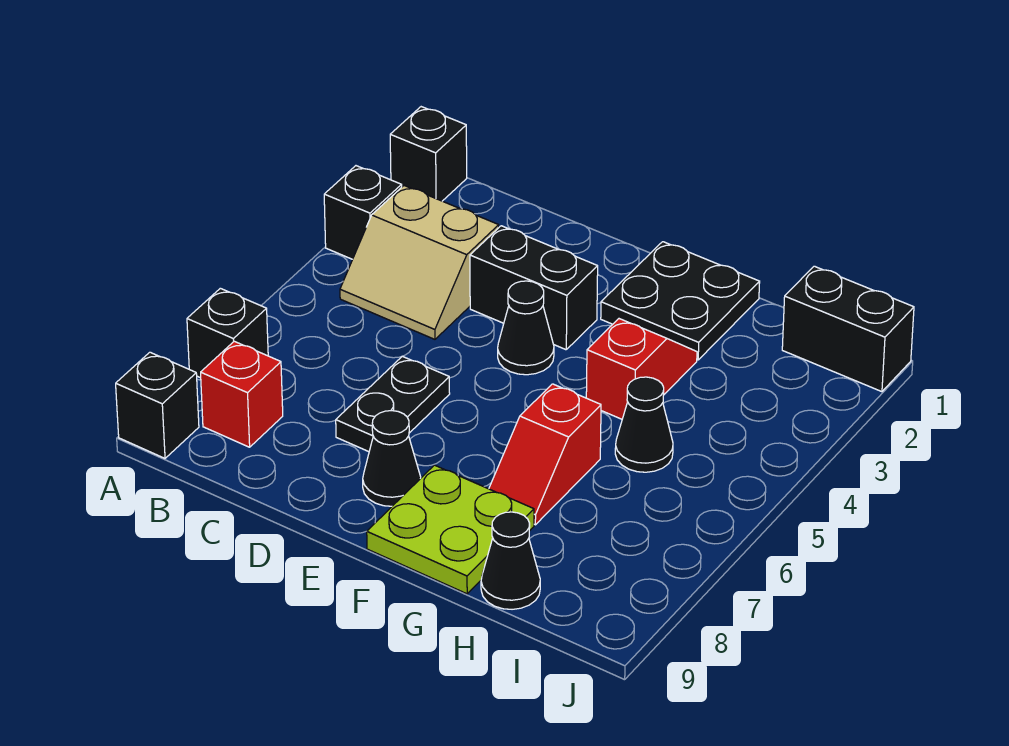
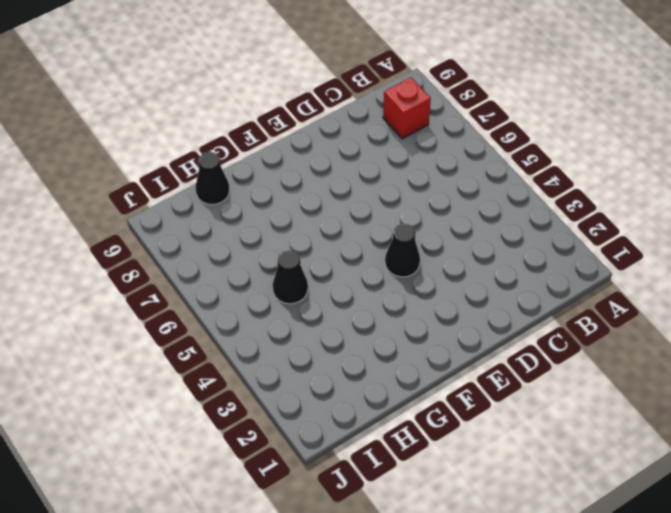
none -> black 1x1 brick [390,107,467,201]
none -> black 1x1 brick [324,166,402,259]
none -> black 1x1 brick [187,288,268,378]

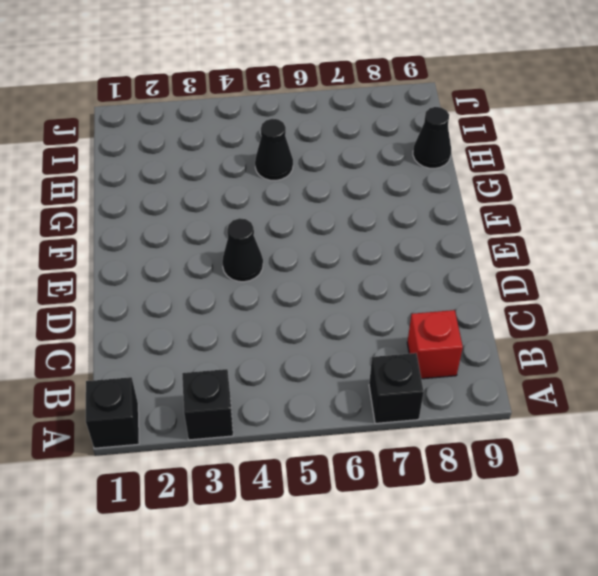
none -> black 1x1 brick [116,352,199,458]
none -> tan 2x2 slope [340,186,499,339]
none -> black 1x2 brick [470,226,598,350]

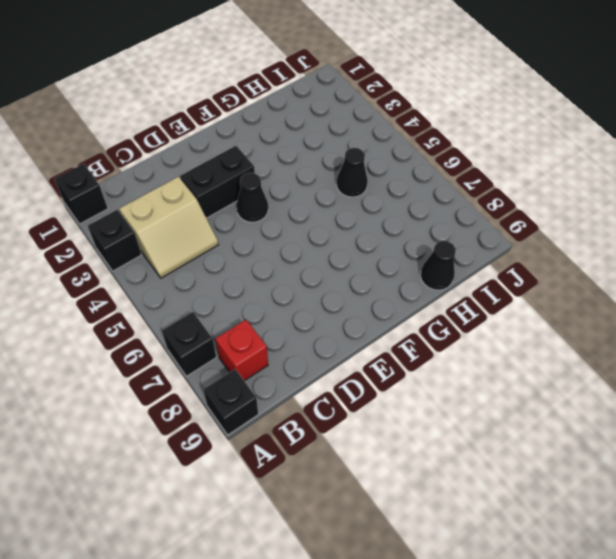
none -> black 1x2 plate [336,356,450,452]
none -> black 1x1 cone [363,411,421,506]
none -> black 2x2 plate [601,242,760,360]

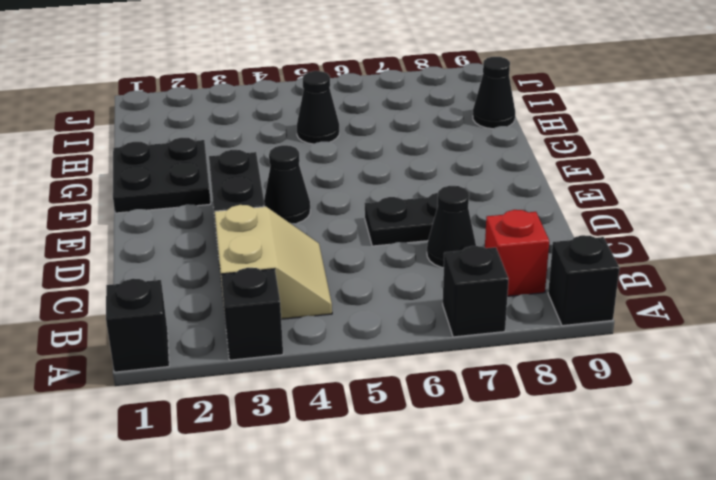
black 1x1 cone [427,186,476,268] -> black 1x1 cone moved to [363,411,421,506]
none -> lime 2x2 plate [367,465,534,594]
none -> red 1x2 slope [586,319,697,419]
none -> red 1x2 slope [489,384,601,525]

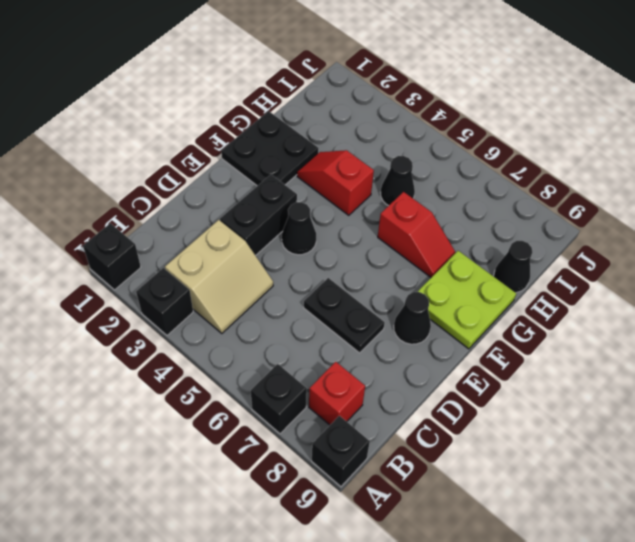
none -> black 1x2 brick [782,266,914,392]

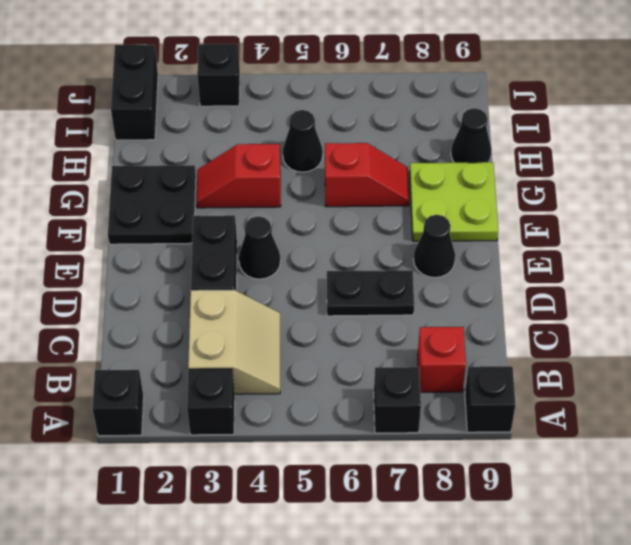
black 1x1 brick [197,44,240,106] -> none

